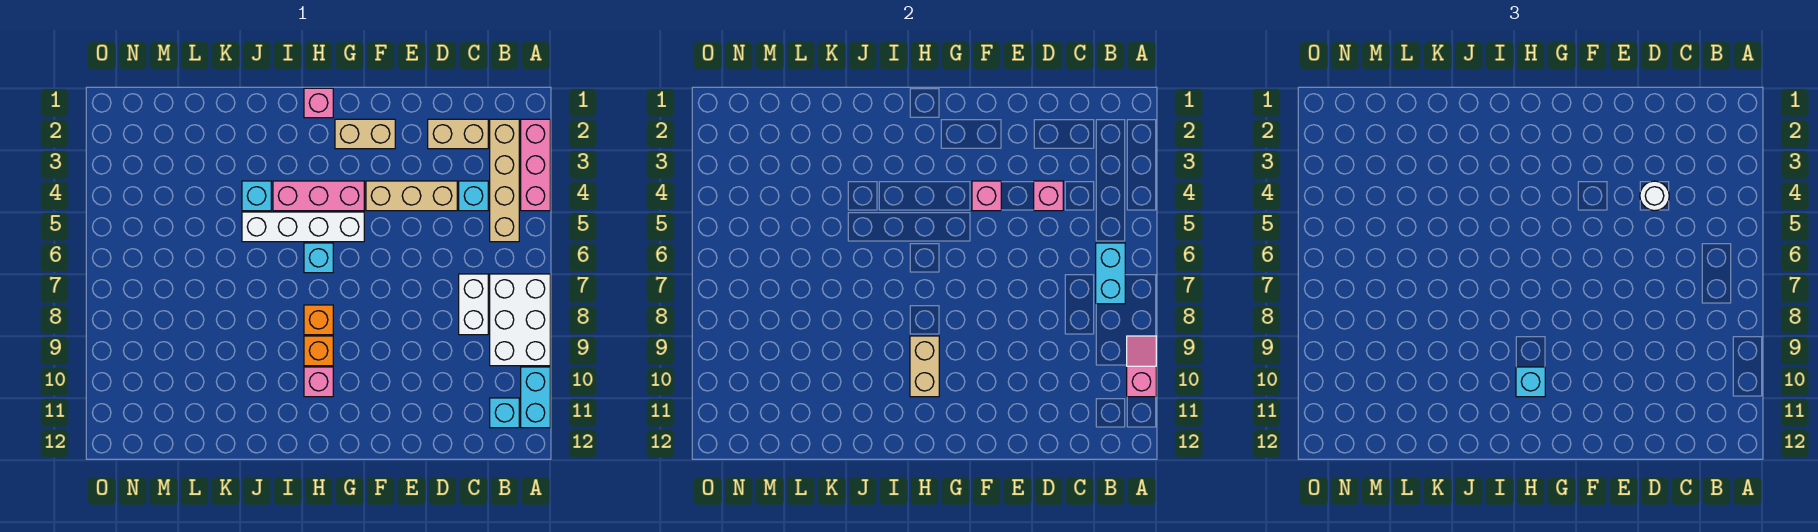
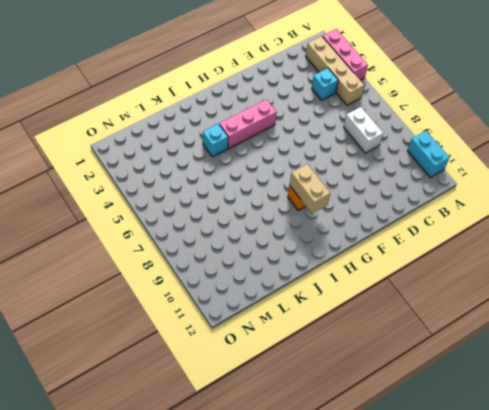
none -> white 2x3 brick [490,274,550,366]
none -> cyan 1x1 brick [490,398,519,428]
none -> tan 1x2 brick [428,119,488,149]

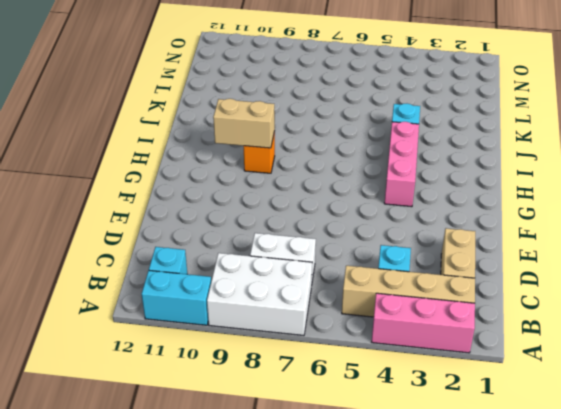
none -> tan 1x3 brick [366,181,457,211]
none -> tan 1x2 brick [335,119,395,149]
none -> white 1x4 brick [242,212,364,242]

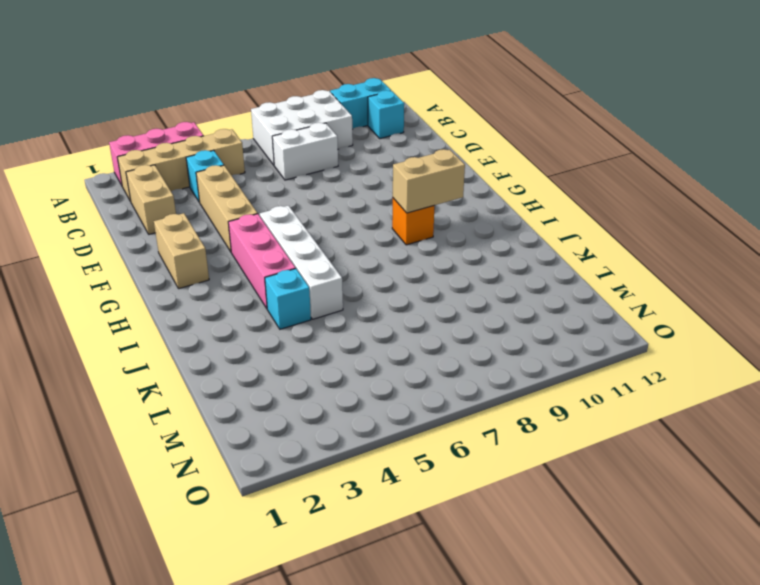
none -> pink 1x1 brick [304,88,333,118]
none -> cyan 1x1 brick [304,243,333,273]
none -> orange 1x1 brick [304,305,333,335]

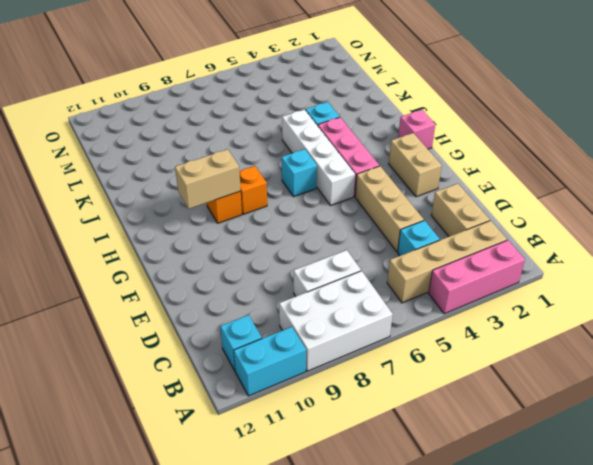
none -> pink 1x1 brick [304,367,333,397]
none -> pink 1x2 slope [1127,336,1156,397]
none -> cyan 1x2 brick [1096,243,1125,304]

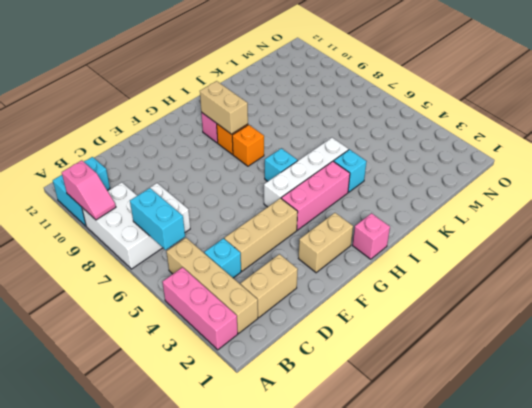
none -> pink 1x1 brick [1034,181,1063,211]
none -> pink 1x1 brick [972,181,1001,211]
none -> white 1x1 round brick [1640,181,1669,211]

